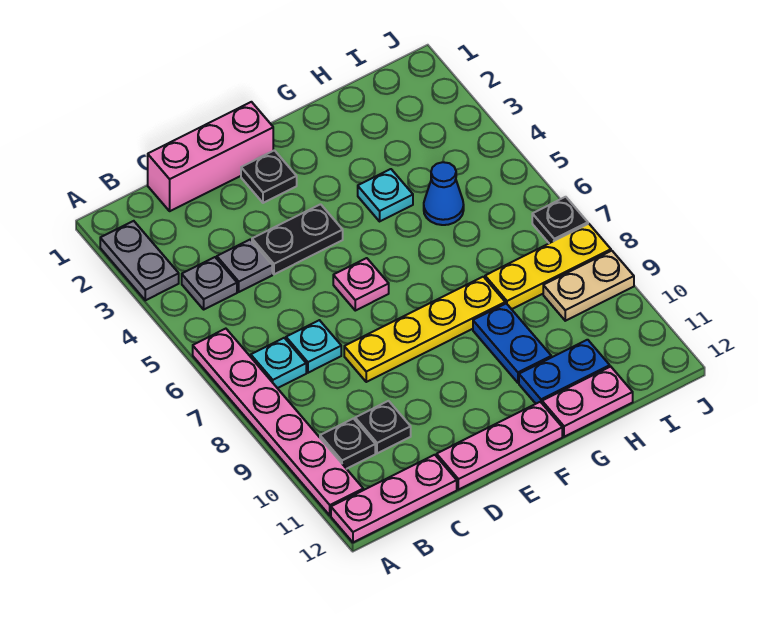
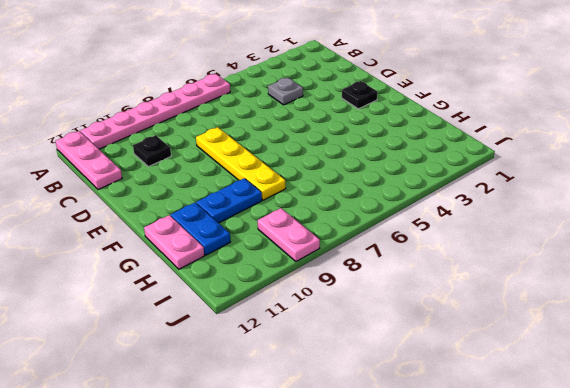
pink 1x2 plate [258,208,320,261] -> tan 1x2 plate [543,251,634,321]
none -> grey 1x2 plate [100,221,179,300]
none -> grey 1x1 plate [182,257,237,309]
none -> cyan 1x1 plate [251,338,306,388]

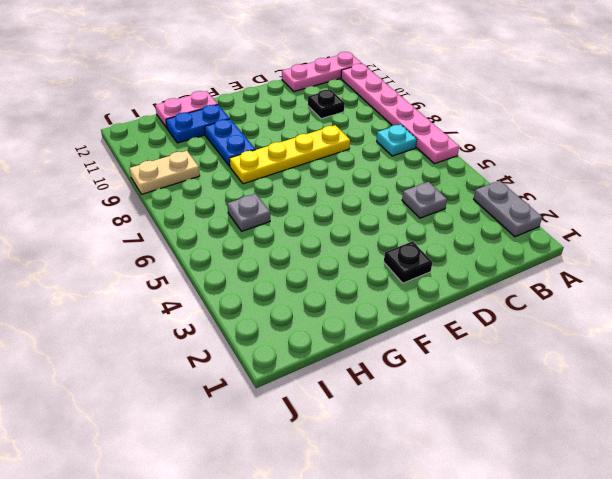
grey 1x1 plate [227,194,270,231] -> grey 1x1 plate moved to [182,257,237,309]
none -> black 1x1 plate [320,419,375,469]
none -> pink 1x3 brick [148,102,273,211]
none -> cyan 1x1 plate [286,320,341,373]

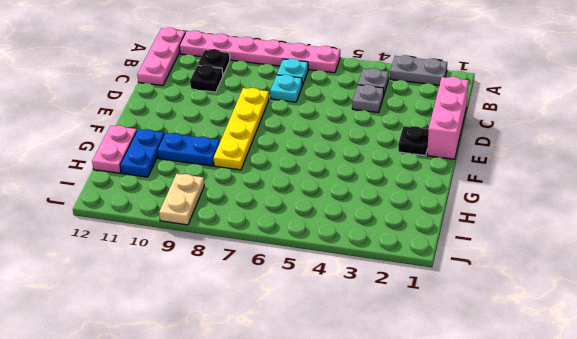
none -> black 1x2 plate [252,204,343,274]
none -> pink 1x3 plate [437,402,562,490]
none -> pink 1x1 plate [333,258,389,311]

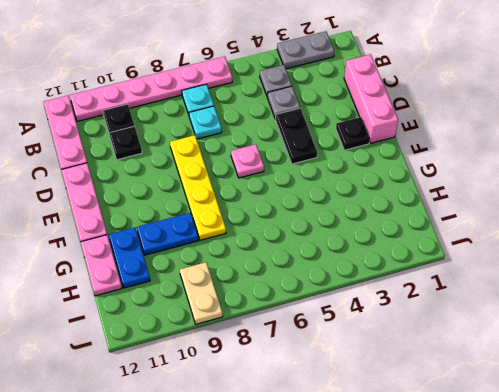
none -> cyan 1x1 plate [358,169,413,221]
none -> blue 1x1 cone [424,162,464,225]
none -> yellow 1x3 plate [485,224,611,309]

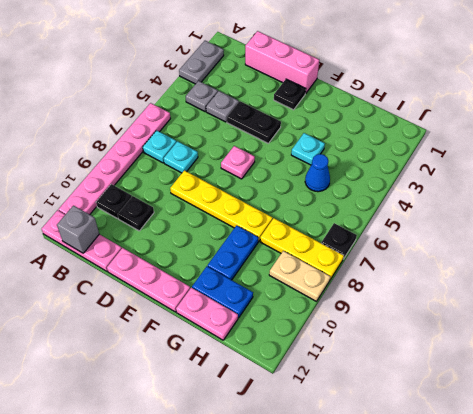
grey 1x1 brick [57,206,99,253] -> none

